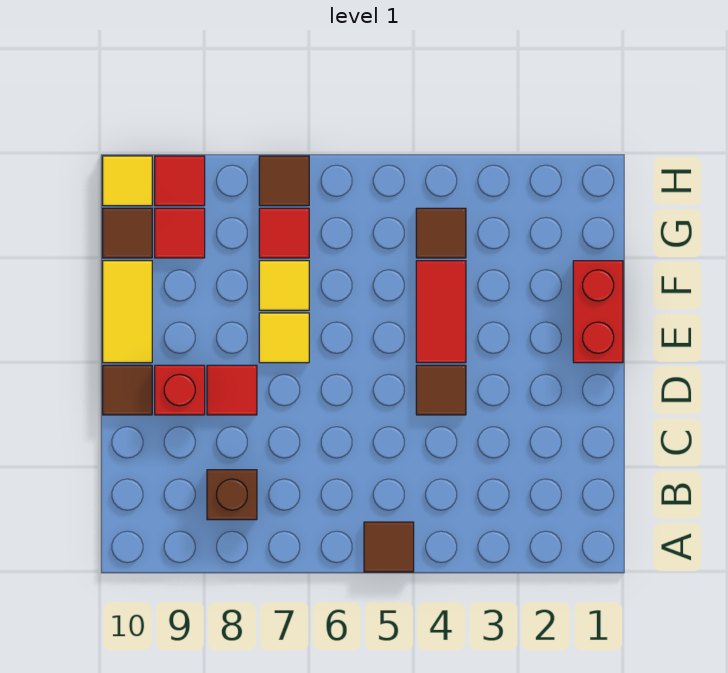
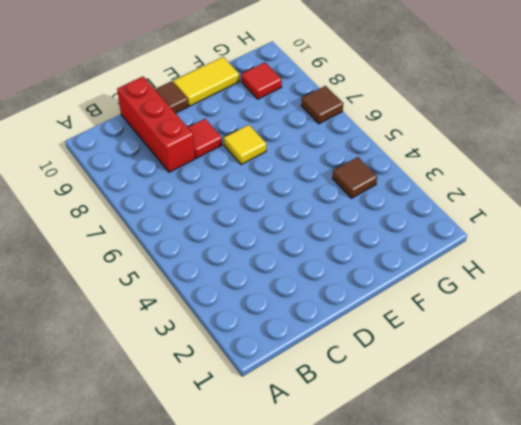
red 1x3 brick [117,77,195,172] -> none
none -> brown 1x1 tile [364,522,414,572]
none -> brown 1x1 brick [207,470,257,520]
none -> brown 1x1 tile [416,365,466,415]

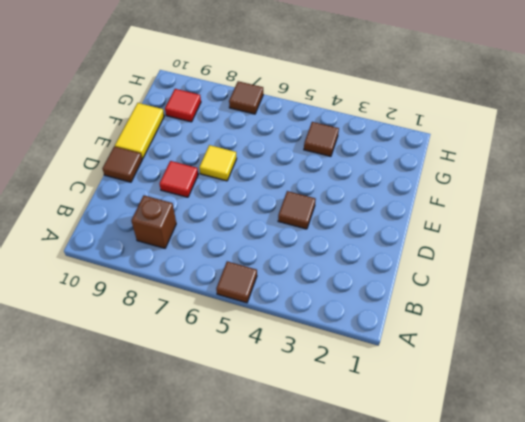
none -> red 1x1 brick [155,365,205,415]
none -> red 1x2 brick [573,261,623,363]
none -> red 1x2 tile [416,261,466,363]

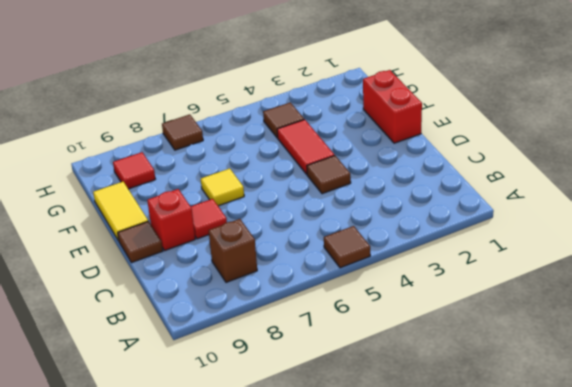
none -> yellow 1x1 tile [259,261,309,310]
none -> red 1x1 tile [259,208,309,258]
none -> brown 1x1 tile [103,208,152,258]

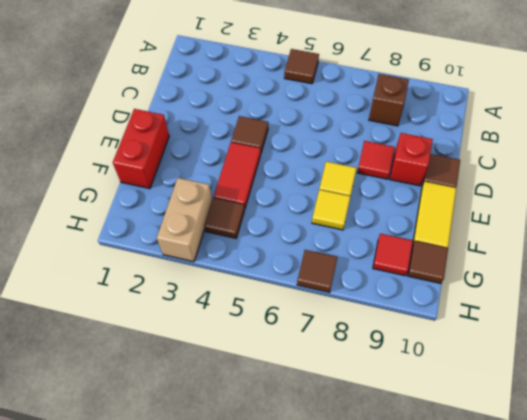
tan 1x2 brick [157,178,212,262] -> none
none -> red 1x1 tile [259,208,309,258]
none -> red 1x1 tile [155,156,205,206]
none -> yellow 1x1 tile [103,156,152,206]

